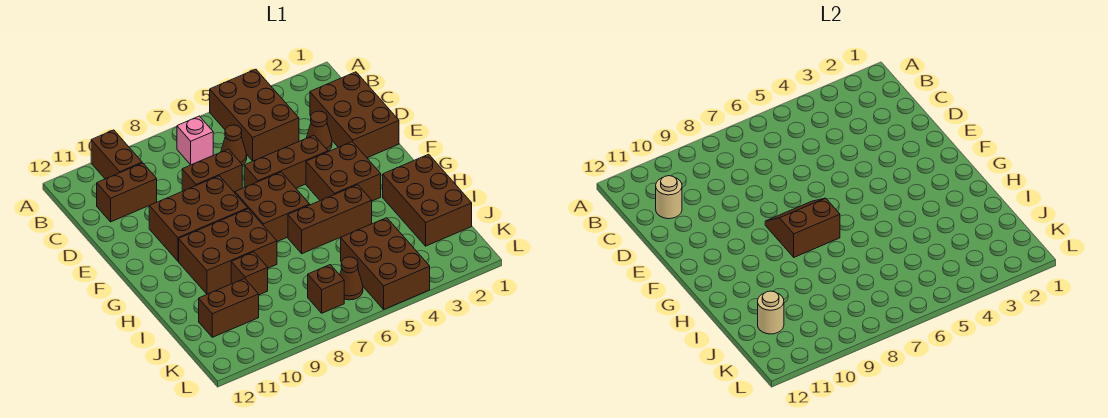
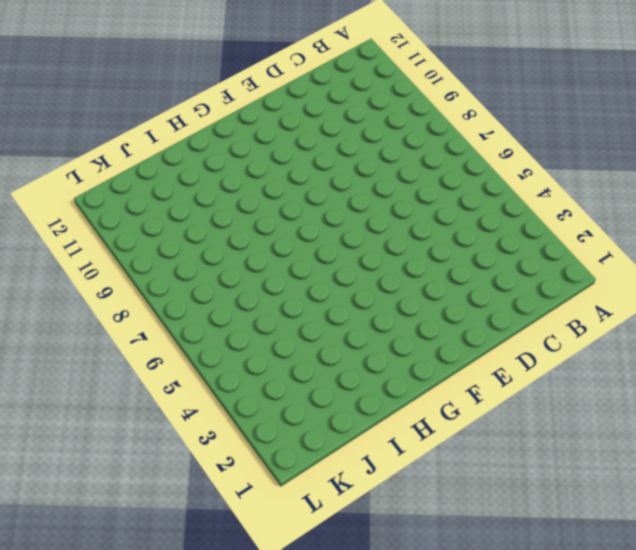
none -> brown 2x3 brick [210,69,299,161]
none -> brown 1x2 brick [91,130,142,179]
none -> pink 1x1 brick [177,116,213,165]

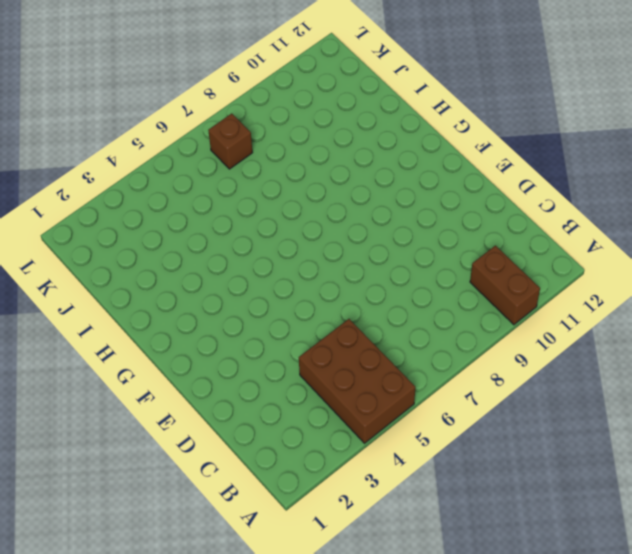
none -> pink 1x1 brick [177,116,213,165]
none -> brown 2x3 brick [310,72,399,158]
none -> brown 1x1 cone [221,125,247,165]

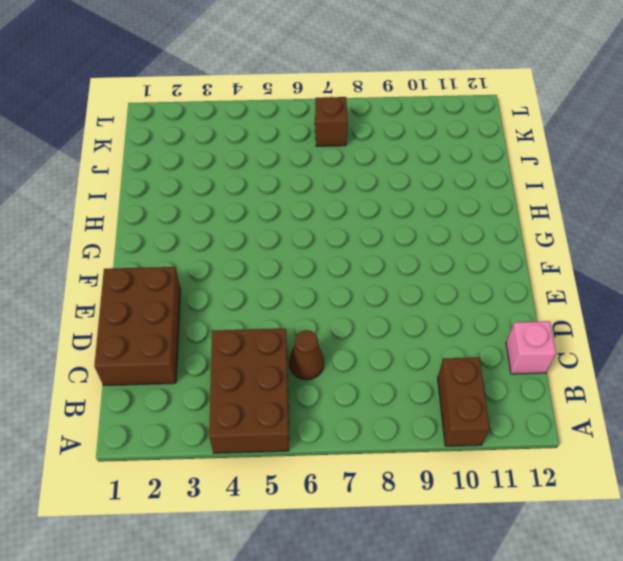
pink 1x1 brick [506,321,556,374] -> pink 1x1 brick moved to [177,116,213,165]
none -> brown 1x2 brick [97,163,157,222]
none -> brown 1x1 cone [307,111,332,151]
none -> brown 1x2 brick [182,149,242,192]

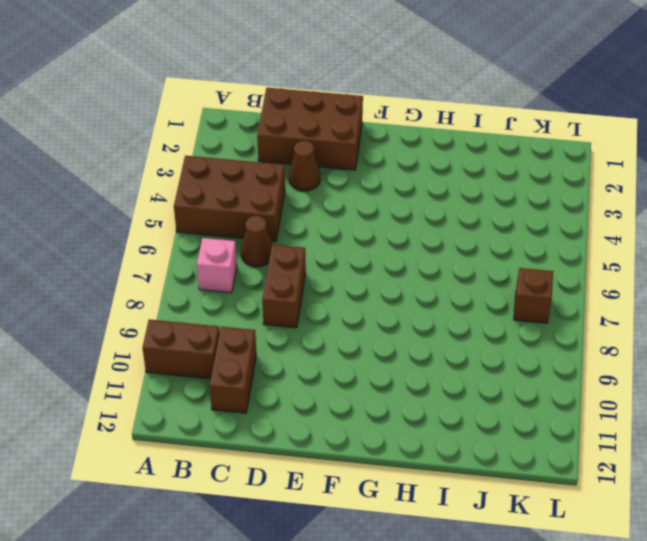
none -> brown 1x3 brick [244,135,328,188]
none -> brown 2x3 brick [149,176,248,261]
none -> brown 2x2 brick [306,142,381,201]

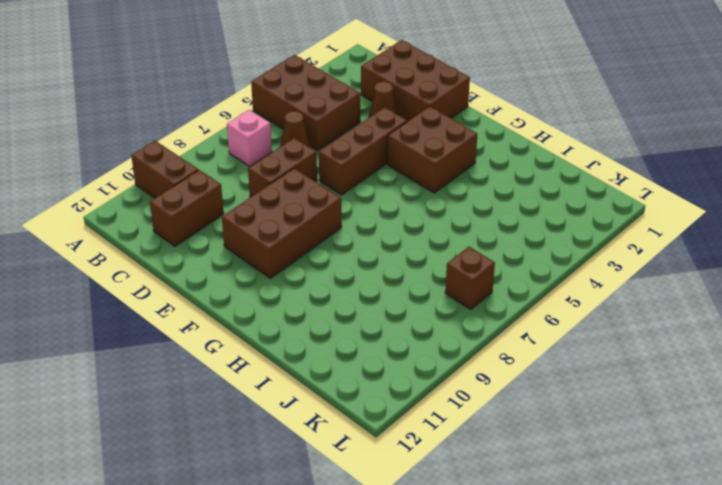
none -> brown 2x2 brick [235,172,310,242]
none -> brown 2x3 brick [179,209,277,294]
none -> brown 2x3 brick [383,154,472,246]

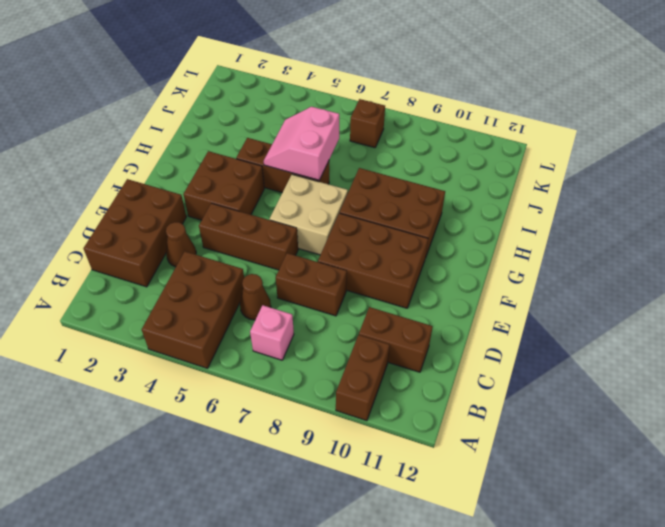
tan 2x2 brick [270,174,348,255] -> brown 2x2 brick [235,172,310,242]
pink 2x2 slope [264,107,339,180] -> none
none -> brown 2x3 brick [383,154,472,246]
none -> brown 1x1 brick [231,252,268,295]
none -> brown 2x3 brick [341,218,430,309]

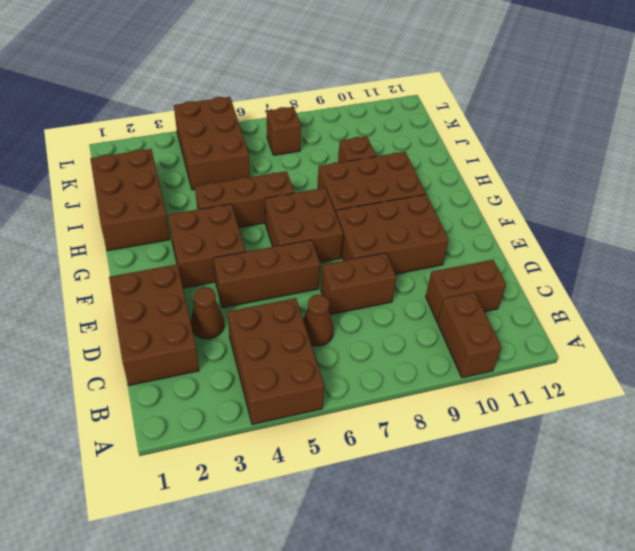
none -> pink 1x1 brick [177,116,213,165]
none -> brown 1x2 brick [199,278,259,337]
none -> brown 1x1 cone [340,257,363,300]

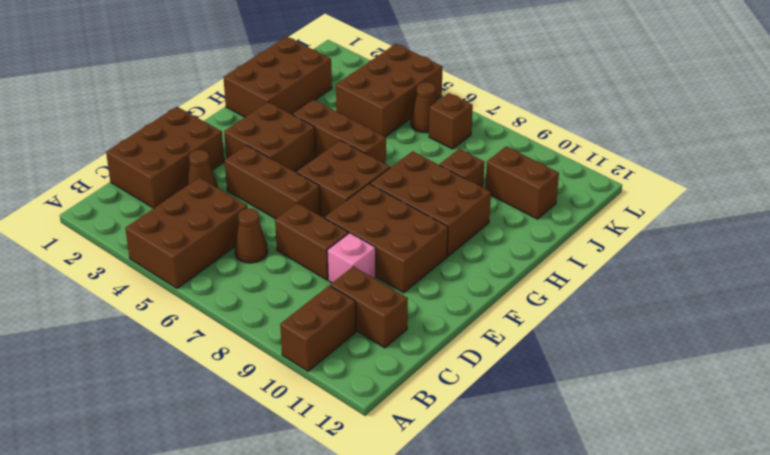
pink 1x1 brick [327,233,376,283] -> pink 1x1 brick moved to [177,116,213,165]
none -> tan 1x1 round brick [656,176,682,219]
none -> brown 2x2 slope [765,198,840,257]
none -> tan 1x1 round brick [758,291,784,334]

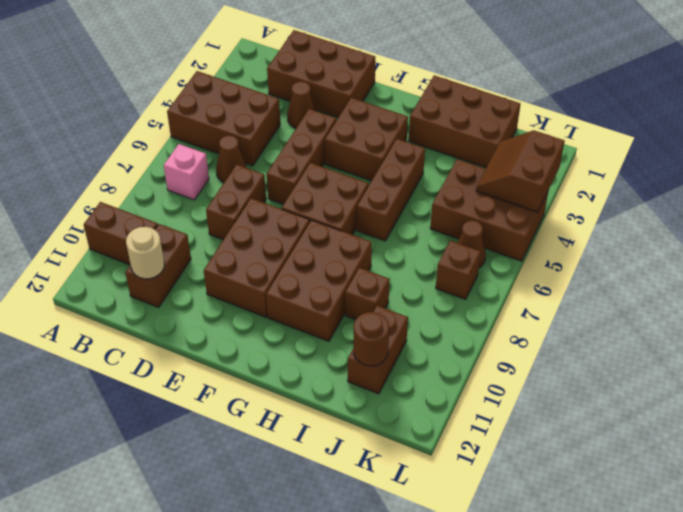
brown 1x1 round brick [354,312,389,366] -> tan 1x1 round brick [758,291,784,334]
brown 2x2 slope [476,130,565,212] -> brown 2x2 slope moved to [765,198,840,257]

